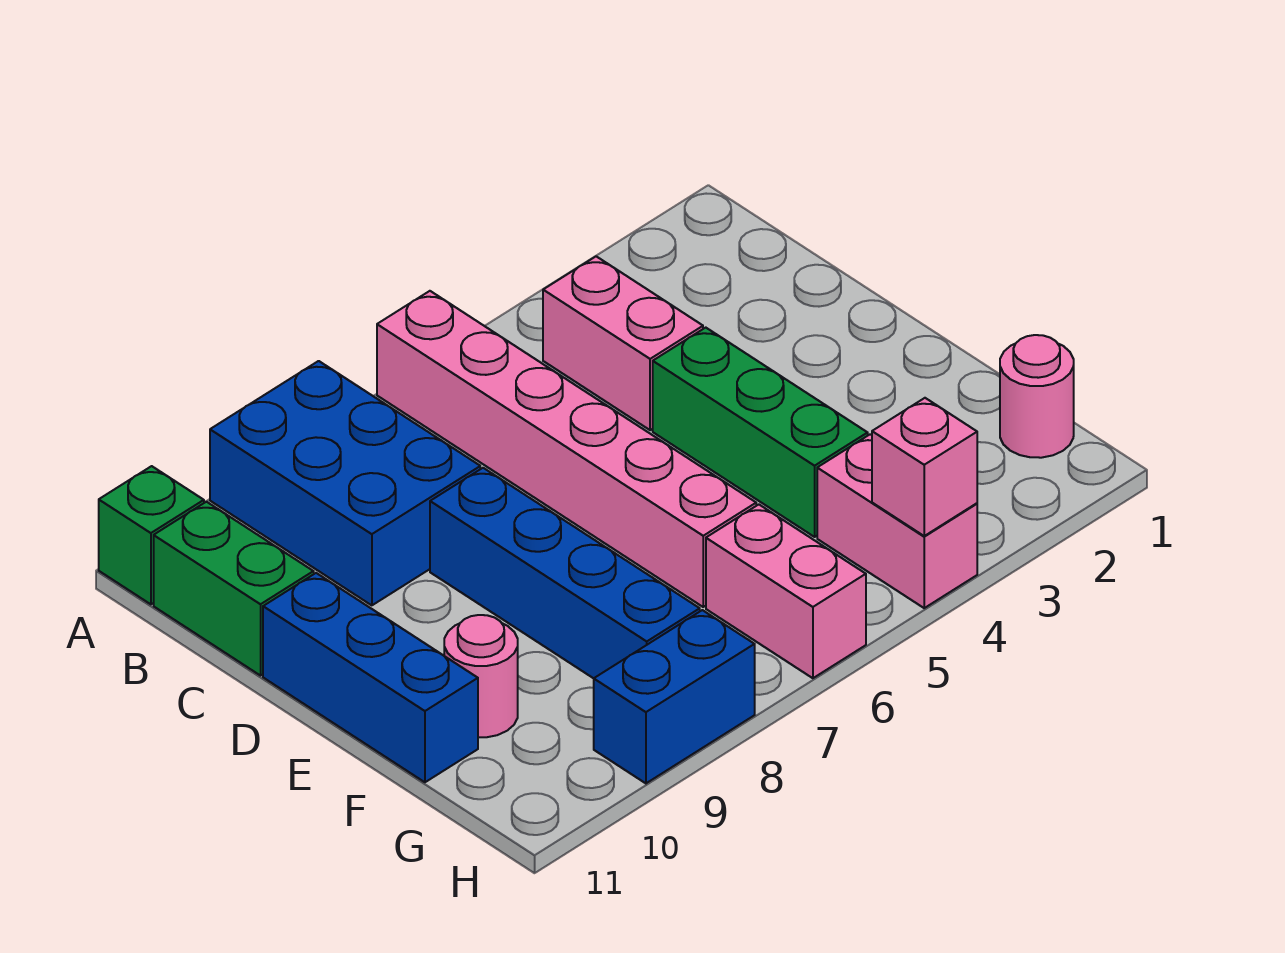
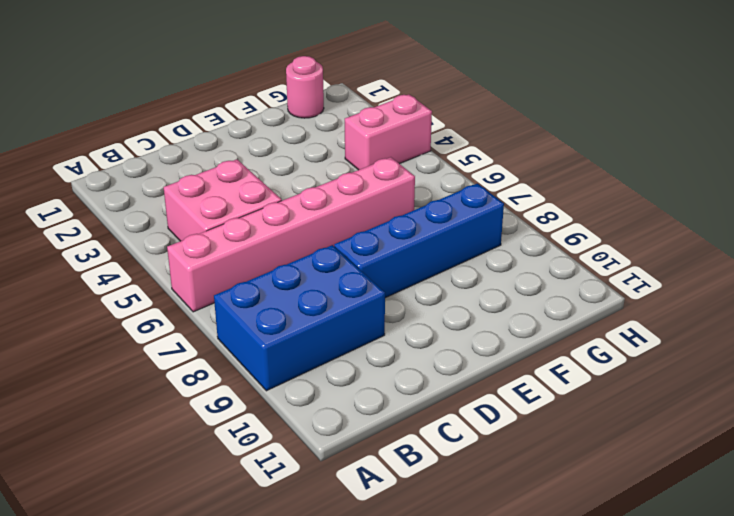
pink 2x2 brick [163,159,282,241] -> pink 1x2 brick [543,256,703,430]
none -> green 1x1 brick [99,466,204,604]
none -> green 1x2 brick [154,502,314,676]
none -> green 1x3 brick [653,328,868,537]

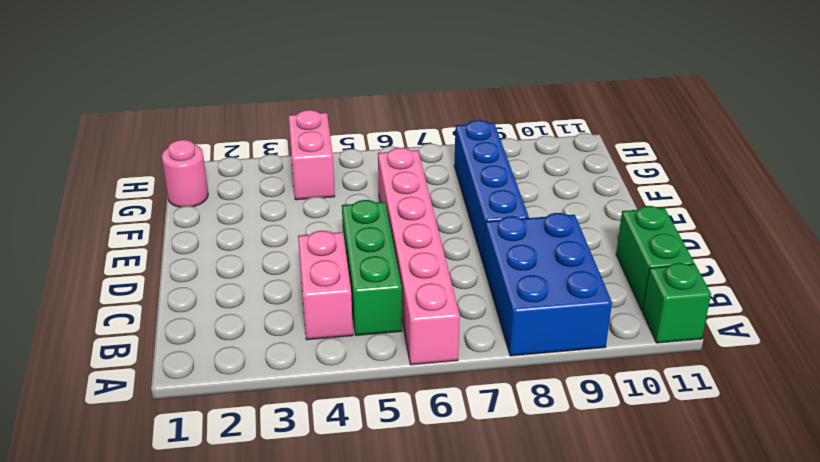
green 1x3 brick [342,200,402,335] -> green 1x3 brick moved to [653,328,868,537]
none -> blue 1x3 brick [263,573,478,782]
none -> pink 1x1 round brick [444,615,518,737]
none -> pink 1x2 brick [706,505,866,678]

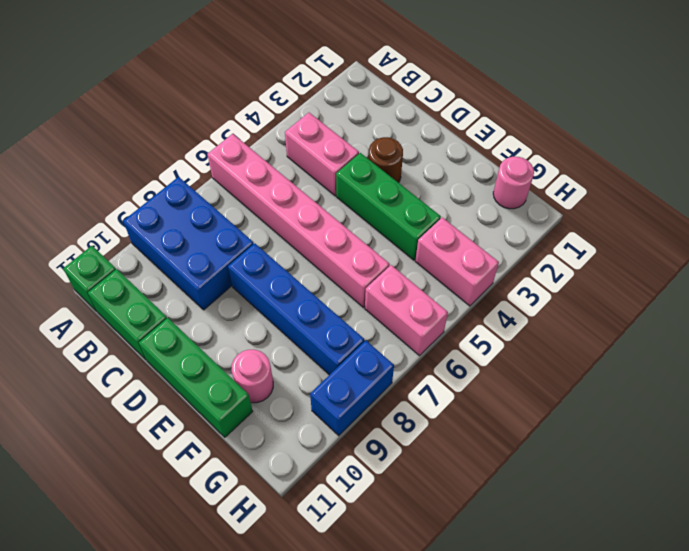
brown 1x1 round brick [368,137,403,183] -> none
green 1x3 brick [139,318,253,437] -> blue 1x3 brick [263,573,478,782]
none -> pink 1x1 brick [872,398,977,536]

